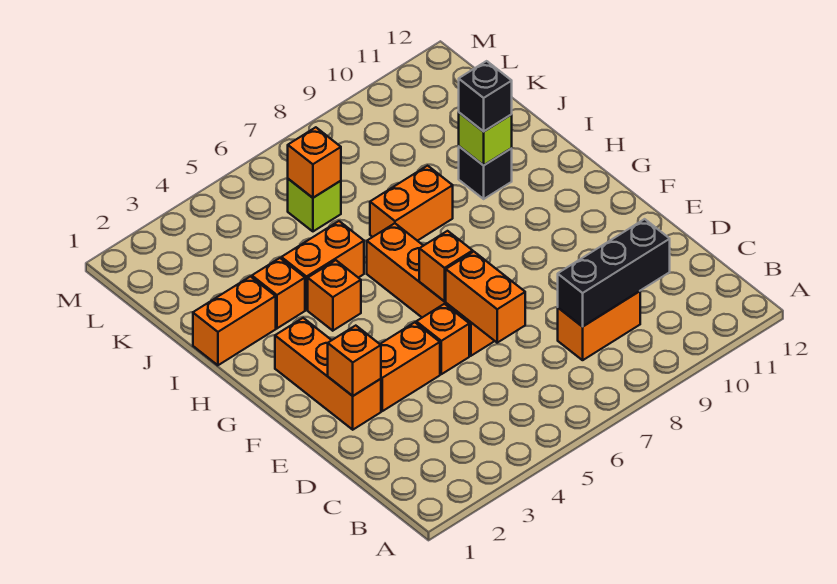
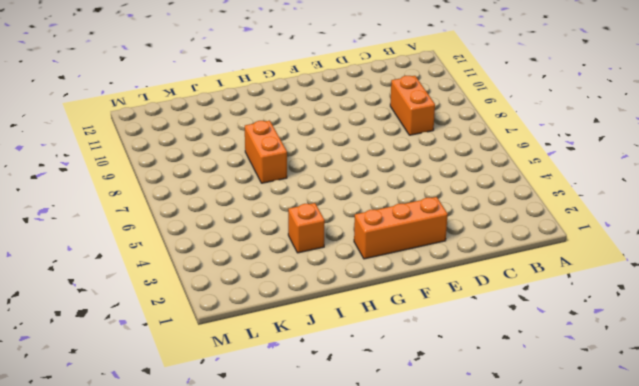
none -> orange 1x2 brick [380,322,440,411]
none -> orange 1x1 brick [416,304,469,374]
none -> orange 1x4 brick [367,223,494,356]

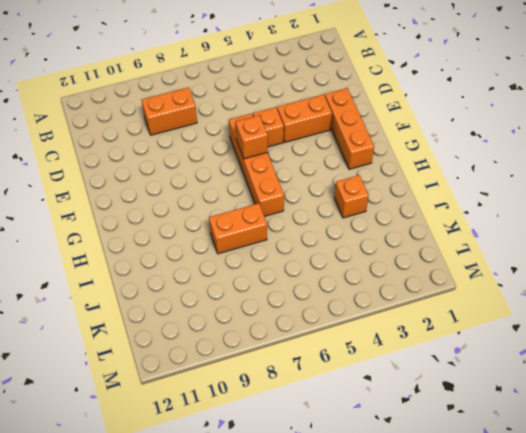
none -> orange 1x1 brick [308,260,361,331]
none -> orange 1x2 brick [193,277,276,365]
none -> orange 1x2 brick [281,221,364,310]

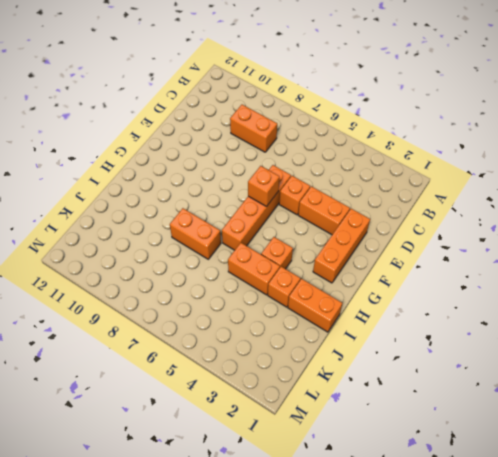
none -> black 1x1 brick [459,147,512,199]
none -> lime 1x1 brick [288,179,341,231]
none -> black 1x3 brick [558,219,670,327]

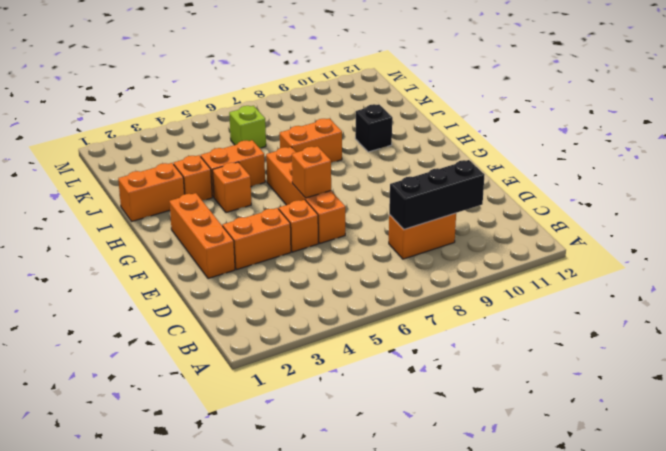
none -> orange 1x2 brick [446,252,525,343]
none -> orange 1x1 brick [328,326,381,396]
none -> lime 1x1 brick [459,113,512,165]

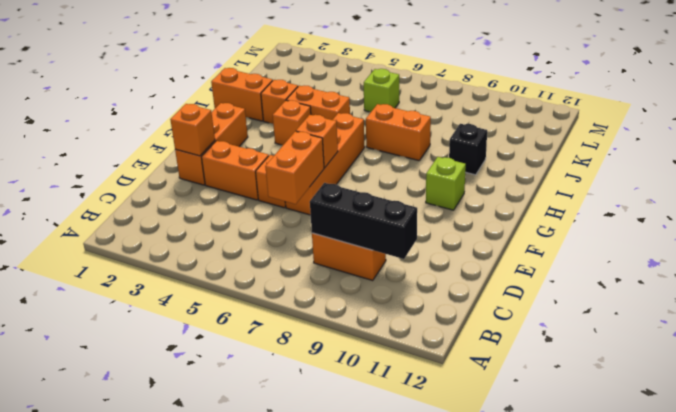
lime 1x1 brick [426,157,466,210] -> lime 1x1 brick moved to [459,113,512,165]
none -> orange 1x1 brick [288,127,341,198]
none -> black 1x1 brick [459,61,512,132]

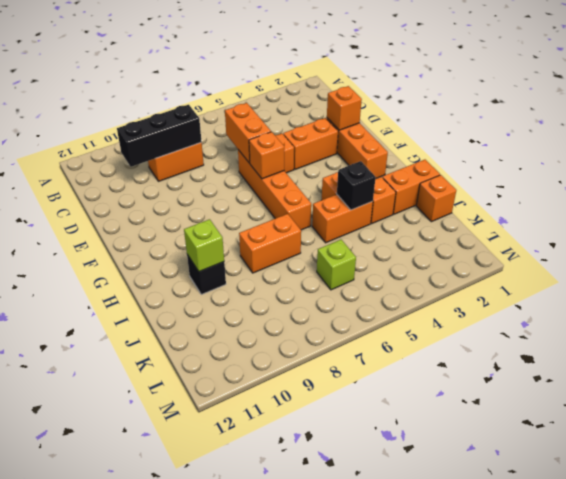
black 1x1 brick [337,161,376,210] -> black 1x1 brick moved to [459,61,512,132]
orange 1x1 brick [417,175,456,222] -> orange 1x1 brick moved to [288,127,341,198]

